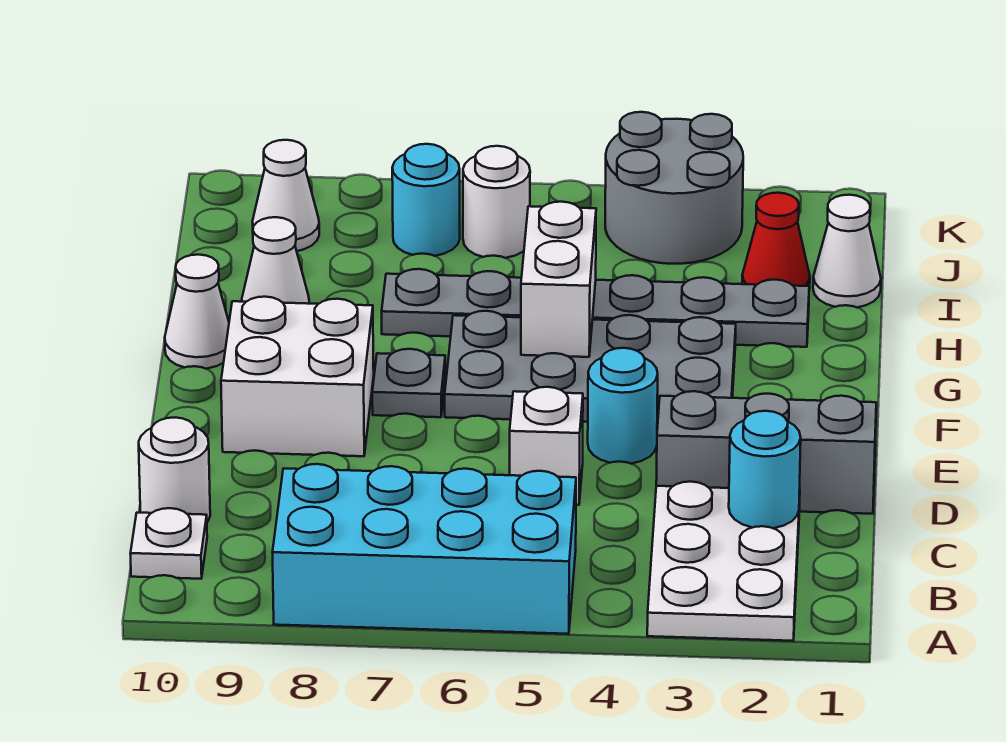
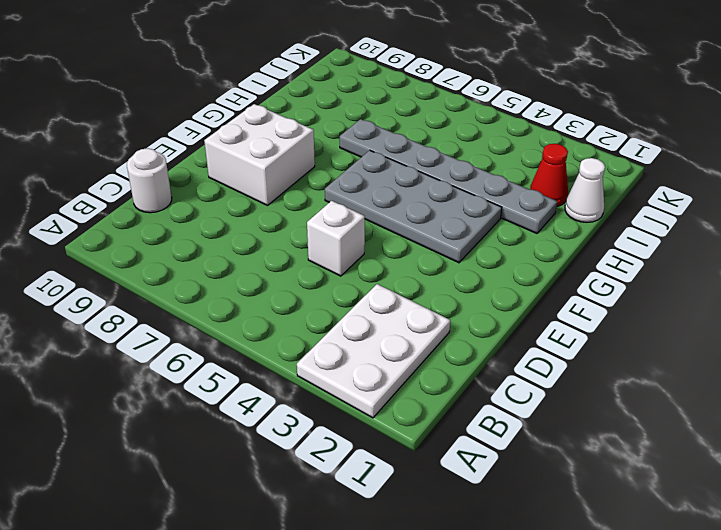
none -> cyan 2x4 brick [273,464,576,634]
none -> white 1x1 plate [130,508,207,579]
none -> grey 1x3 brick [656,391,876,514]

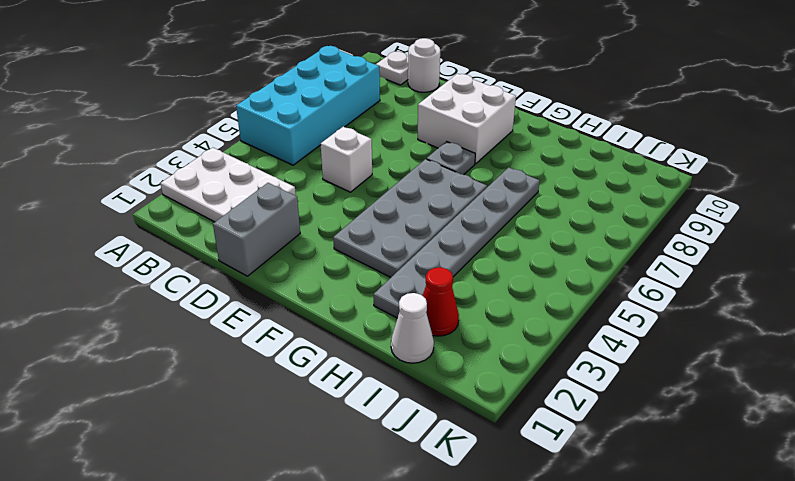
grey 1x2 brick [213,183,300,276] -> grey 1x3 brick [656,391,876,514]
none -> cyan 1x1 round brick [588,348,658,464]
none -> white 1x1 cone [165,255,229,369]
none -> white 1x1 cone [242,217,309,304]

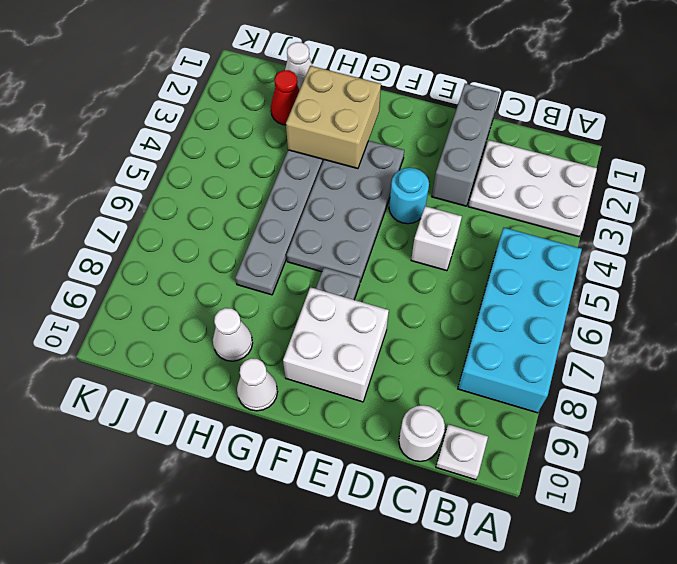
tan 2x2 brick [286,66,381,169] -> none
none -> grey 2x2 round brick [605,112,743,264]
none -> white 1x1 round brick [463,146,530,258]
none -> cyan 1x1 round brick [392,144,460,256]

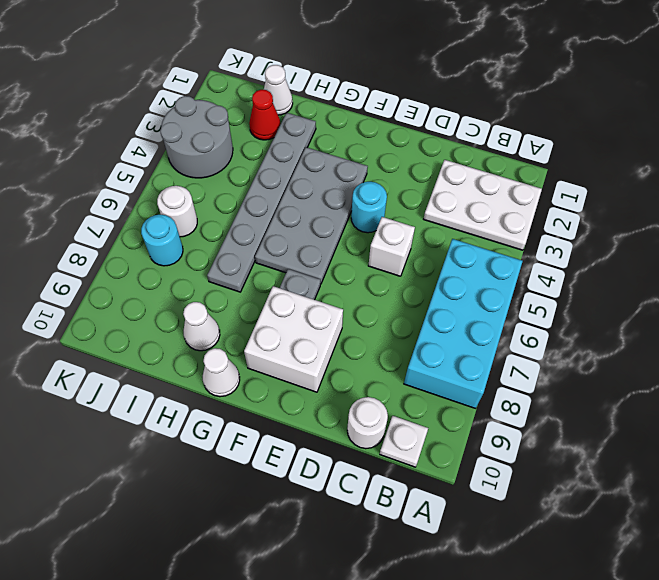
none -> grey 1x3 brick [656,391,876,514]
none -> white 1x1 cone [253,140,319,251]
none -> cyan 1x1 round brick [729,411,801,528]

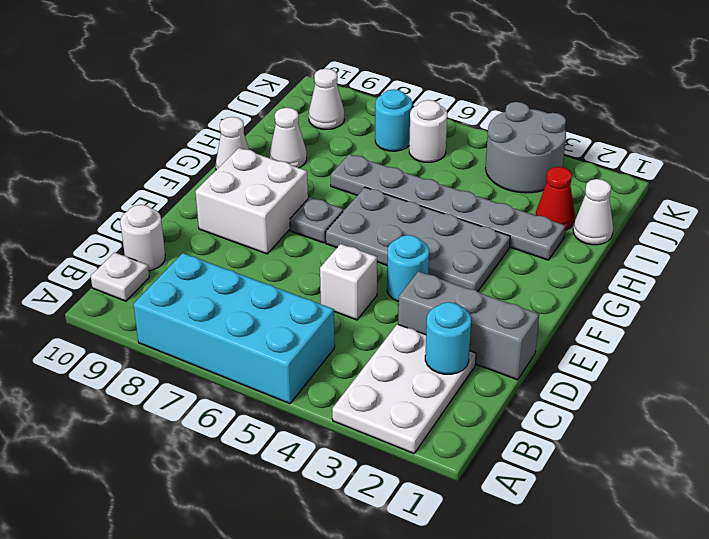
none -> white 1x2 brick [521,202,596,357]

